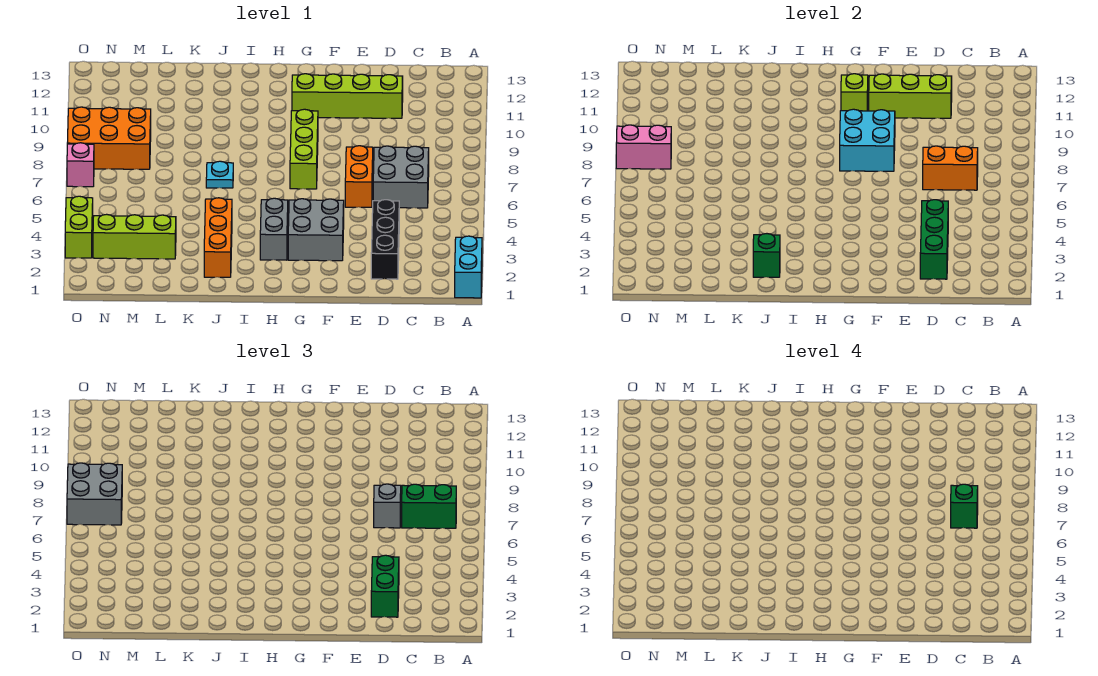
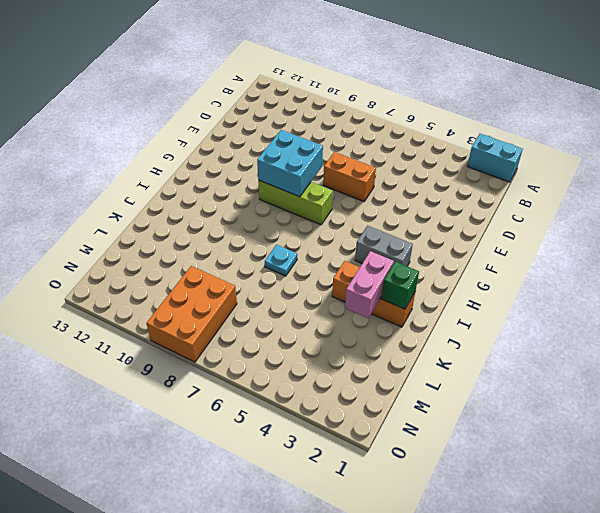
pink 1x2 brick [345,251,394,318] -> pink 1x2 brick moved to [616,125,671,169]
none -> grey 2x2 brick [373,146,429,208]
none -> black 1x3 brick [371,200,399,279]
none -> lime 1x4 brick [292,74,403,118]

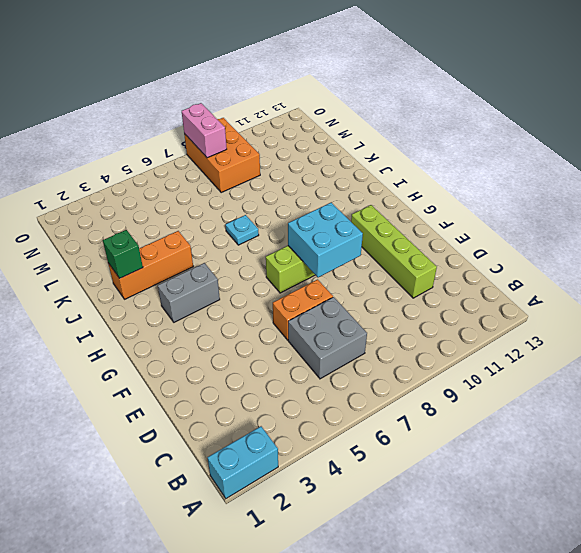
none -> black 1x3 brick [371,200,399,279]
none -> grey 2x2 brick [288,199,344,261]
none -> lime 1x3 brick [93,214,176,259]

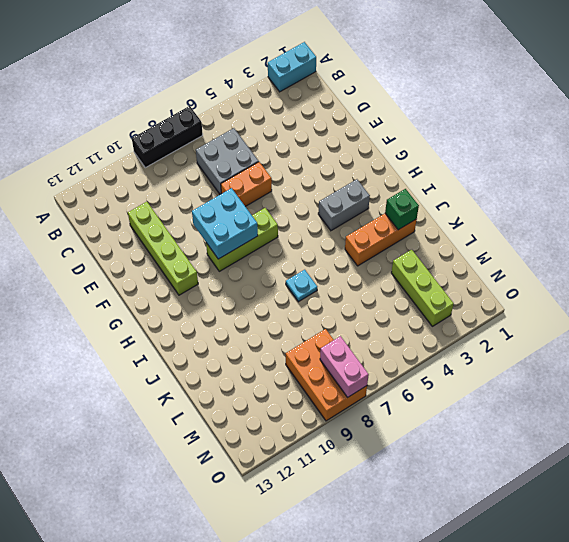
black 1x3 brick [132,106,203,168] -> black 1x3 brick moved to [371,200,399,279]
none -> grey 2x2 brick [288,199,344,261]
none -> lime 1x2 brick [65,196,93,258]
none -> pink 1x1 brick [67,143,94,187]

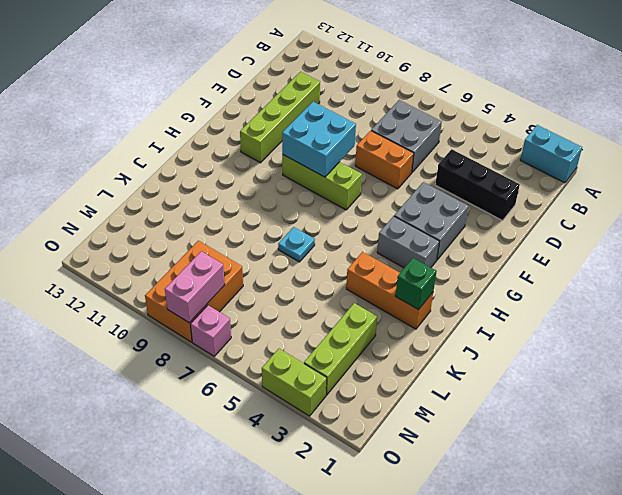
none -> orange 1x2 brick [923,146,978,190]
none -> green 1x3 brick [920,200,948,279]
none -> lime 1x3 brick [869,74,952,118]

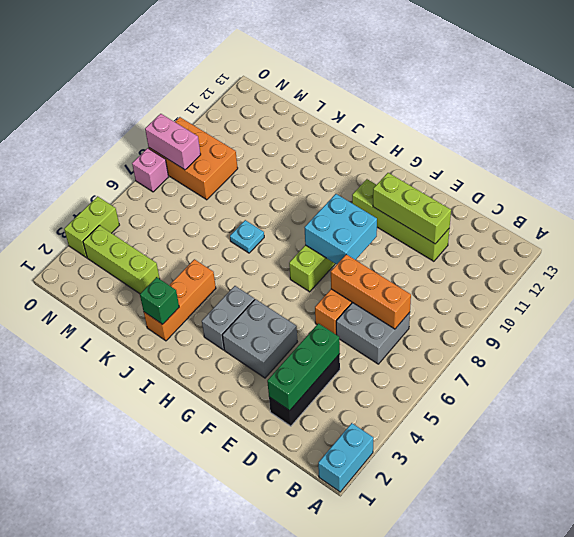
orange 1x3 brick [331,254,411,329] -> orange 1x2 brick [923,146,978,190]
none -> lime 1x1 brick [841,74,868,111]
none -> green 1x2 brick [402,484,456,528]
none -> green 1x2 brick [371,555,399,617]

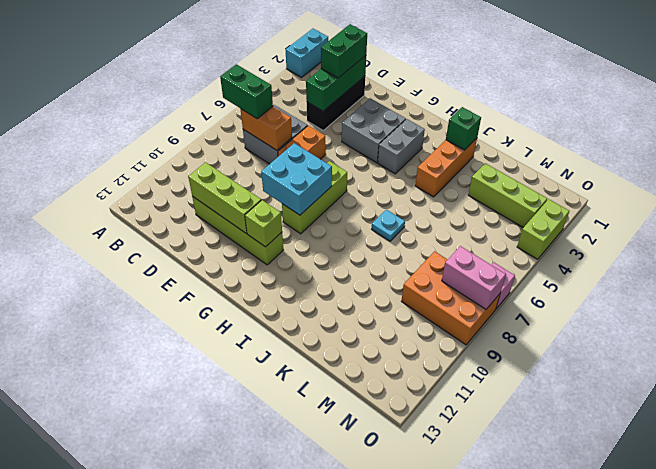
none -> grey 1x1 brick [374,484,401,528]
none -> grey 2x2 brick [67,463,122,525]
none -> green 1x1 brick [951,484,978,528]

